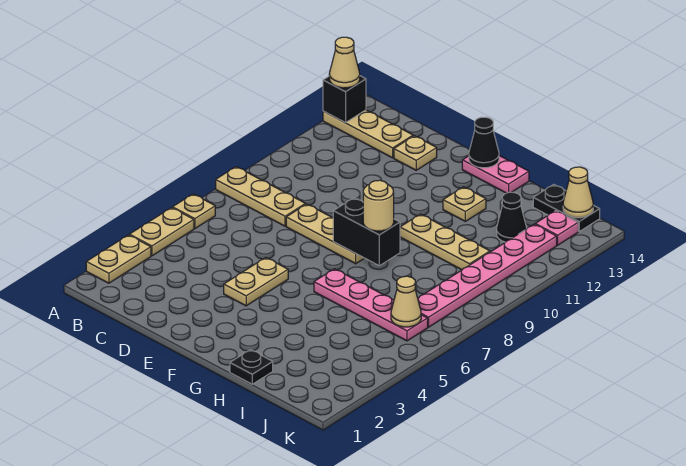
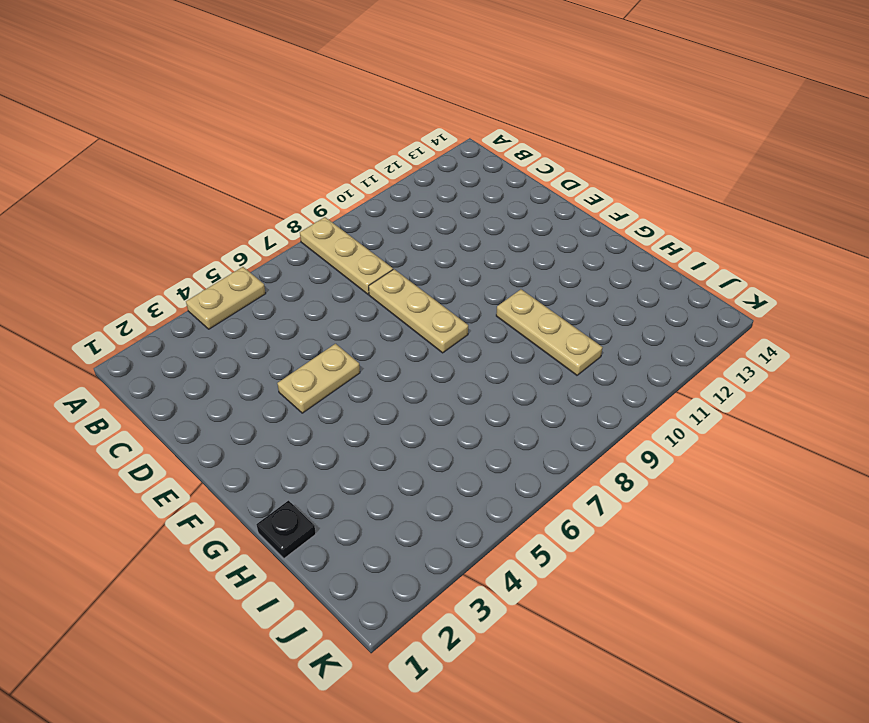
none -> tan 1x2 plate [86,235,151,283]
none -> tan 1x1 plate [173,194,215,229]
none -> tan 1x3 plate [323,110,413,158]

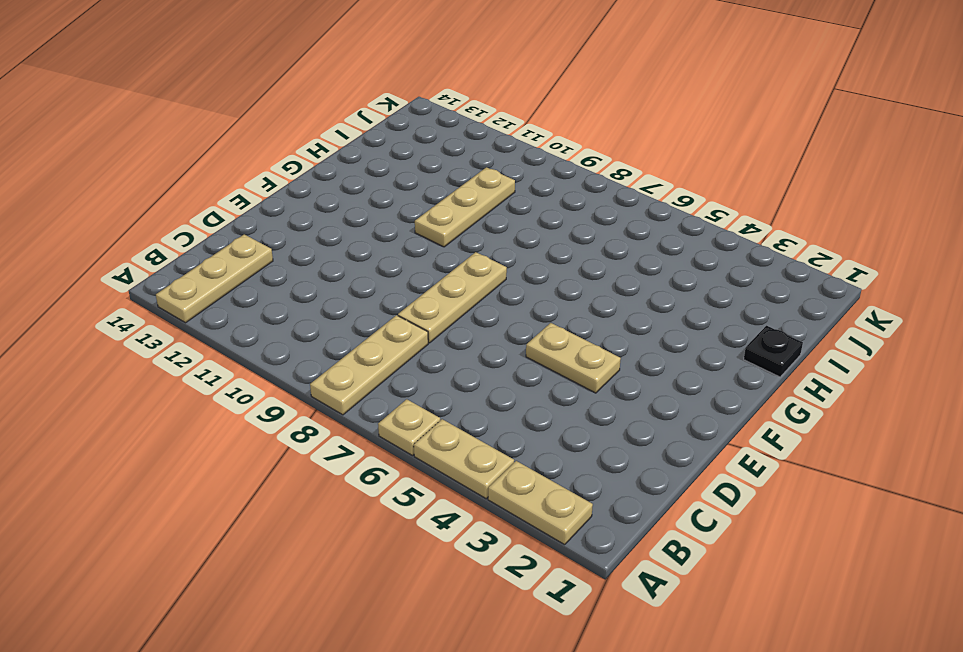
none -> tan 1x1 plate [394,136,437,170]
none -> pink 1x2 plate [462,156,529,193]
none -> pink 1x4 plate [314,269,428,341]

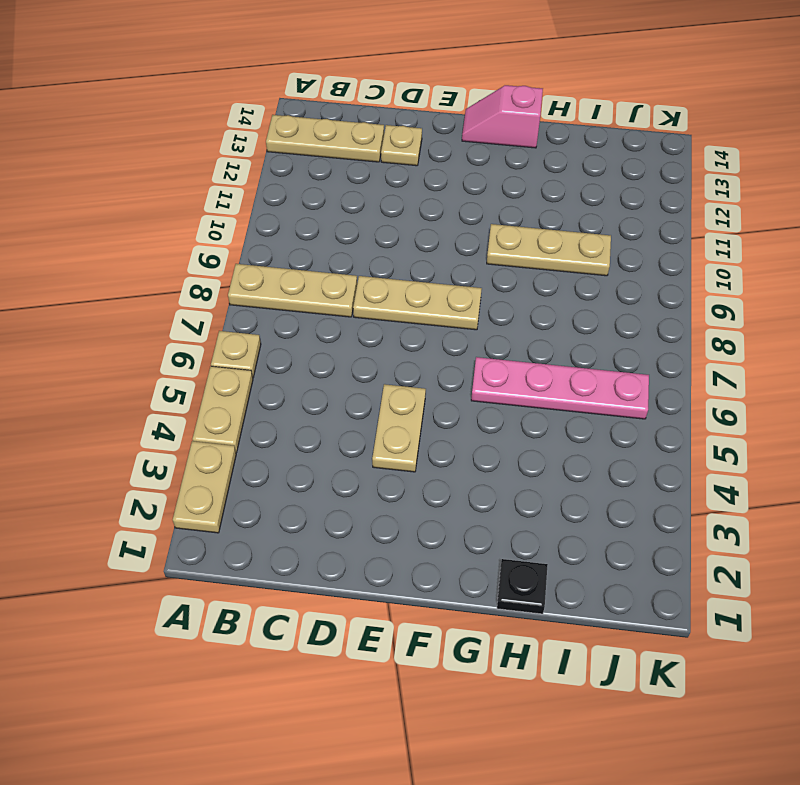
pink 1x2 slope [462,85,543,148] -> pink 1x2 plate [462,156,529,193]
none -> tan 1x1 plate [443,187,486,221]
none -> black 1x1 cone [497,192,527,242]
none -> black 1x2 plate [533,184,600,231]

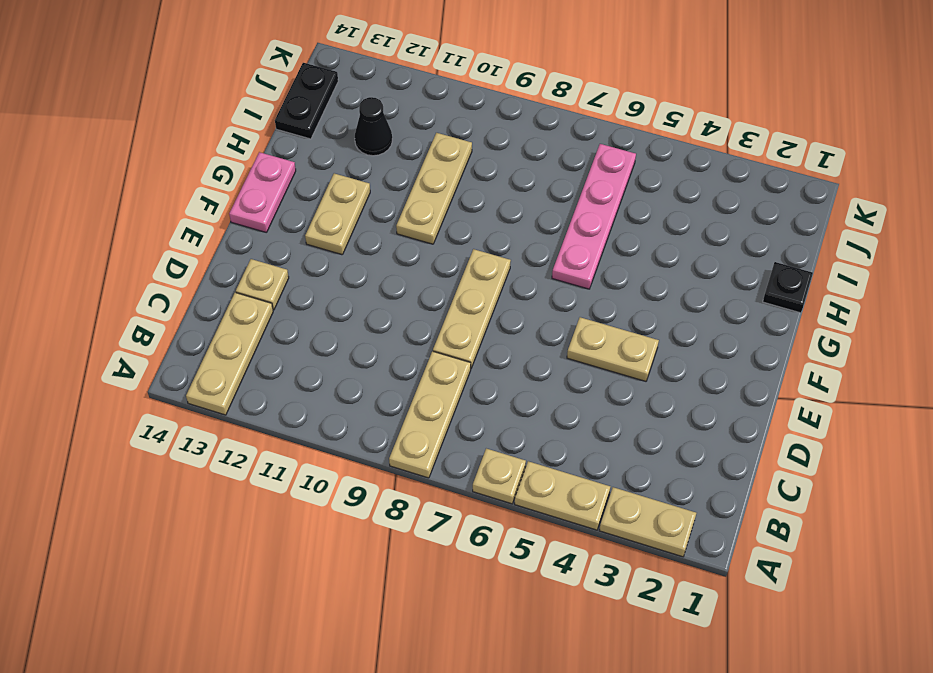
tan 1x2 plate [305,173,370,255] -> tan 1x1 plate [443,187,486,221]
none -> pink 1x6 plate [418,224,557,327]
none -> pink 1x1 plate [535,211,578,245]
none -> black 1x1 brick [323,76,366,123]

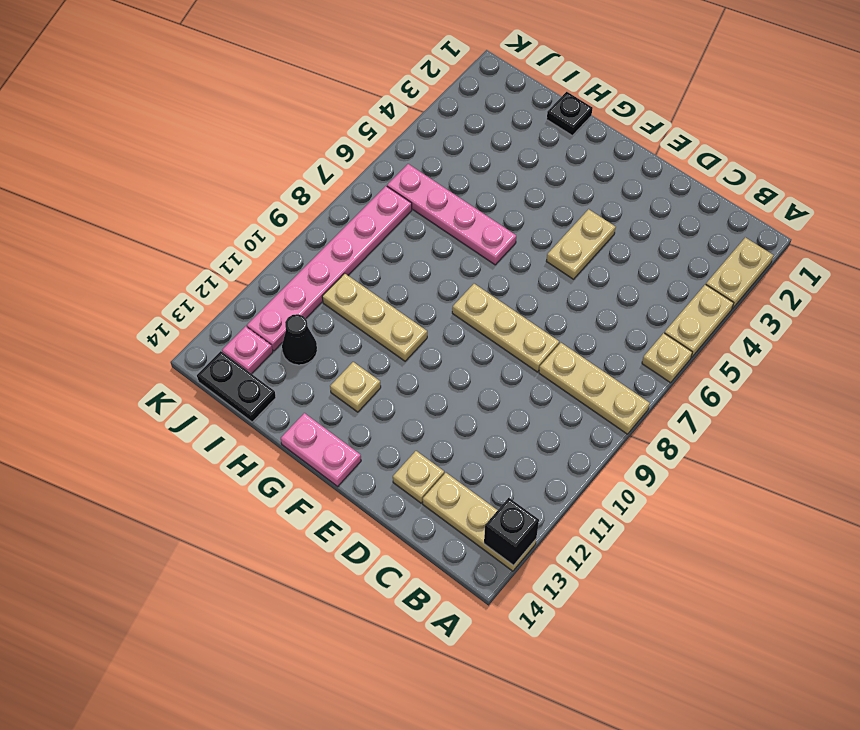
none -> black 1x2 brick [333,198,400,266]
none -> black 1x1 cone [469,117,499,168]
none -> tan 1x1 cone [391,276,421,327]

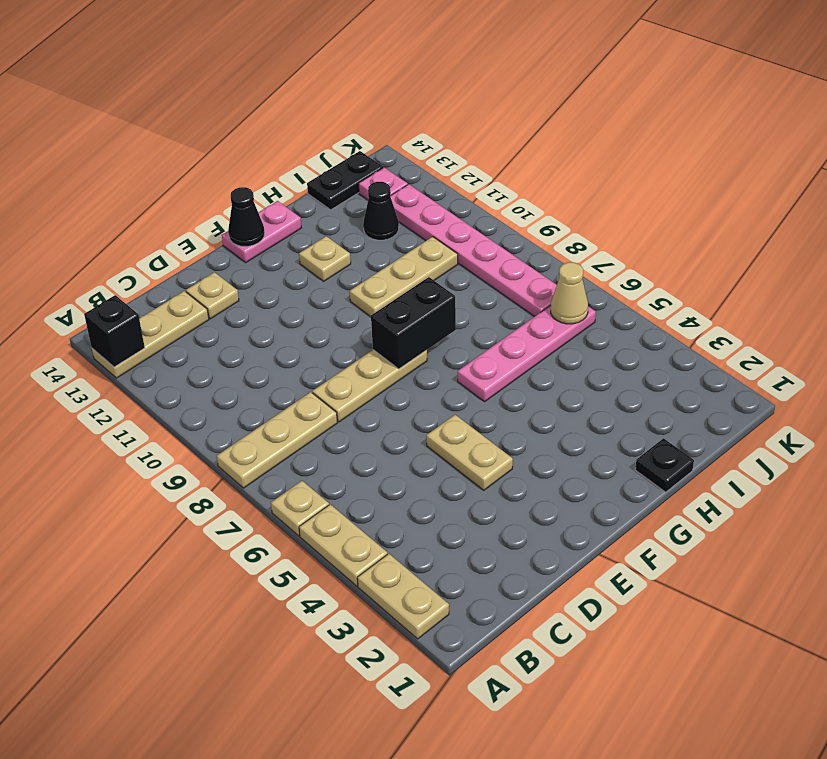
none -> tan 1x1 cone [563,167,593,218]
none -> tan 1x1 cone [329,37,360,88]
none -> tan 1x1 round brick [363,180,394,231]

